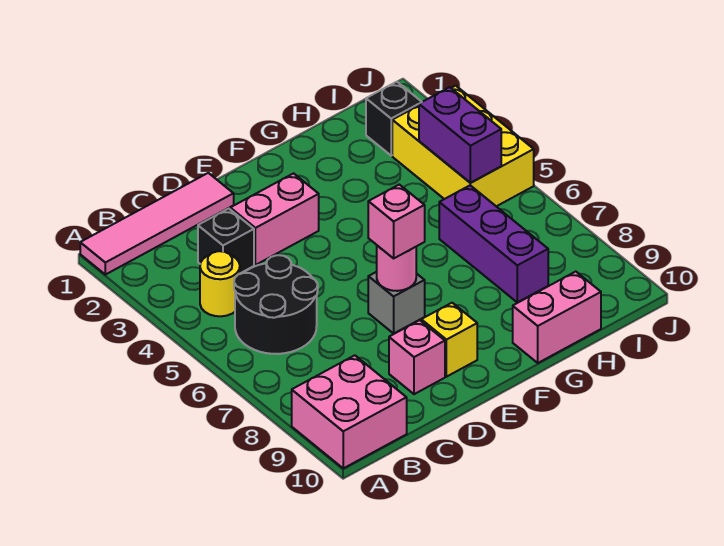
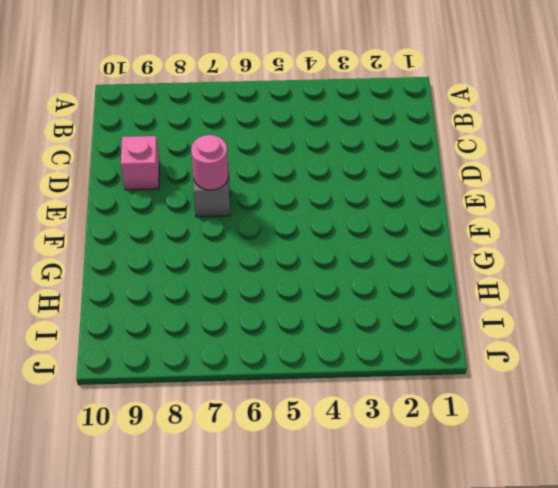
none -> pink 1x4 tile [80,173,234,275]
none -> pink 2x2 brick [292,355,407,468]
none -> yellow 1x1 round brick [200,251,240,316]

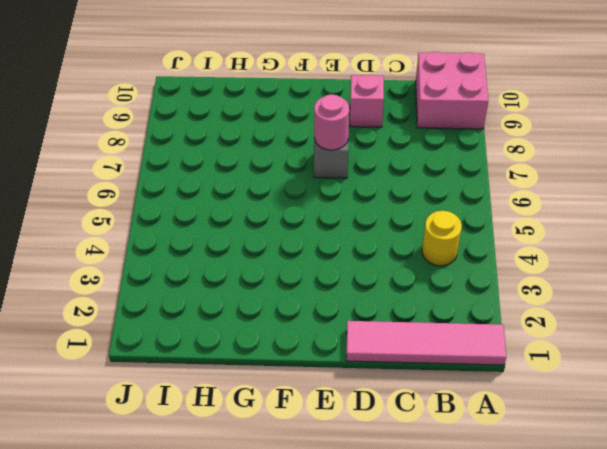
none -> black 2x2 round brick [234,255,318,354]
none -> black 1x1 brick [198,209,254,273]
none -> pink 1x2 brick [230,173,319,265]

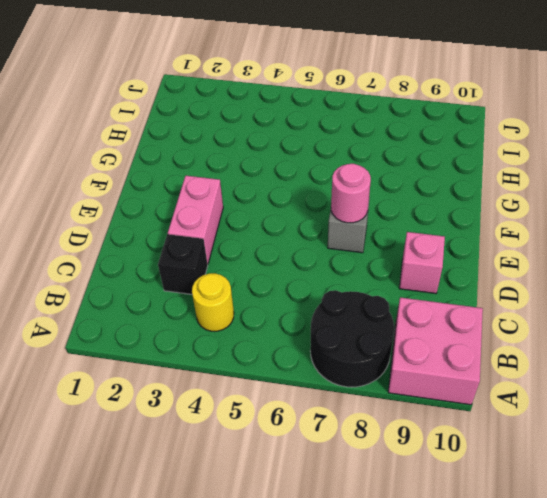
black 2x2 round brick [310,290,394,387] -> black 2x2 round brick moved to [234,255,318,354]
none -> pink 1x4 tile [80,173,234,275]
none -> yellow 1x1 brick [421,303,477,377]
none -> pink 1x2 brick [513,272,601,363]

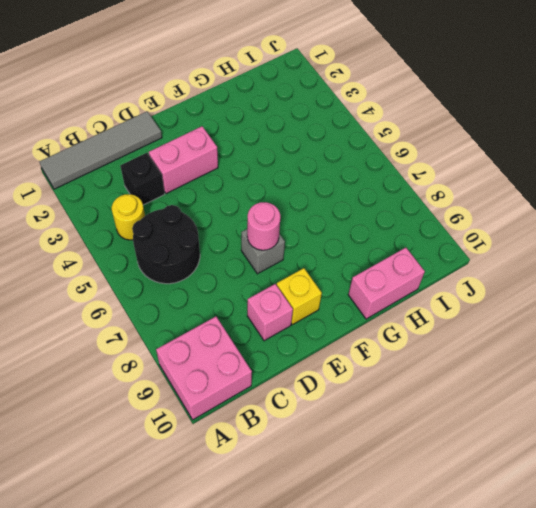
grey 1x4 tile [39,111,162,189] -> pink 1x4 tile [80,173,234,275]
none -> purple 1x3 brick [439,185,548,303]
none -> black 1x1 brick [366,82,421,156]
none -> yellow 2x3 brick [392,86,534,206]

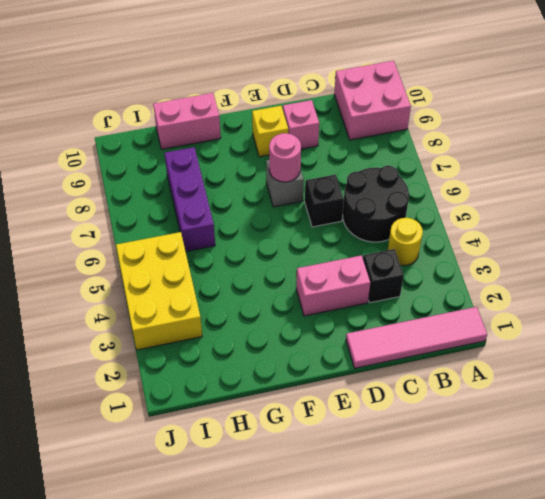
black 1x1 brick [305,174,344,227] -> black 1x1 brick moved to [366,82,421,156]
none -> purple 1x2 brick [419,87,501,183]
none -> pink 1x1 brick [368,185,425,258]

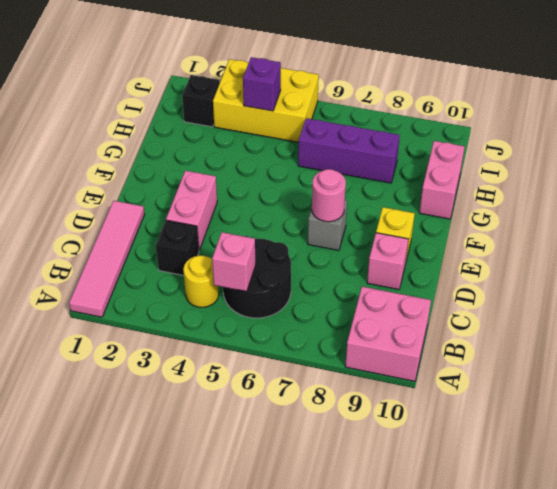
pink 1x1 brick [212,232,256,292] -> pink 1x1 brick moved to [368,185,425,258]
purple 1x1 brick [243,57,281,111] -> purple 1x2 brick [419,87,501,183]

